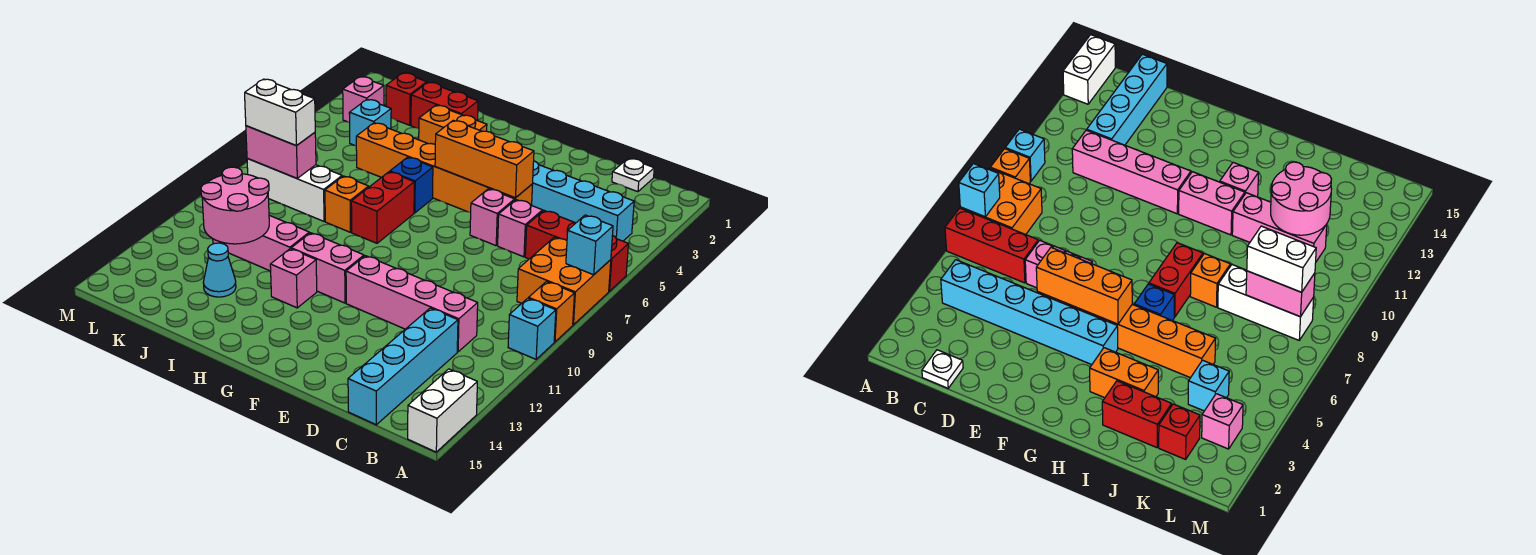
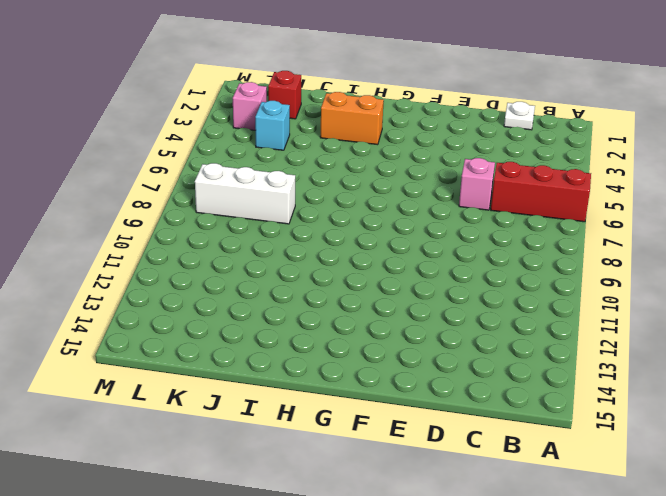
none -> orange 2x2 brick [517,237,611,325]
none -> orange 1x1 brick [529,281,574,342]
none -> cyan 1x1 brick [508,298,556,359]
none -> white 1x2 brick [408,369,477,452]

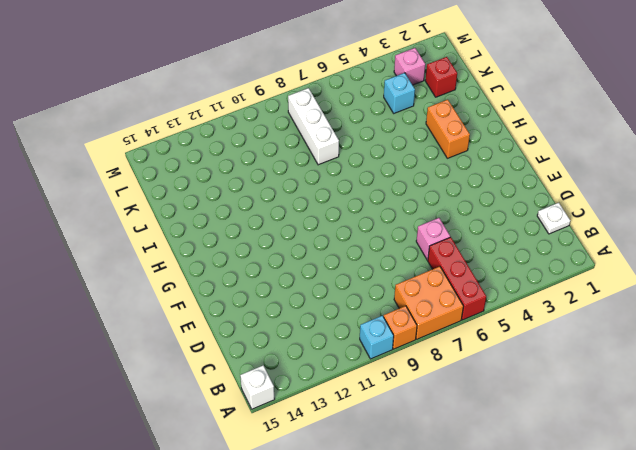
white 1x1 brick [240,366,275,409] -> white 1x2 brick [408,369,477,452]
none -> cyan 1x6 brick [532,161,634,241]
none -> pink 1x4 brick [346,256,478,352]
none -> cyan 1x4 brick [348,308,458,425]
none -> orange 1x6 brick [356,123,533,213]

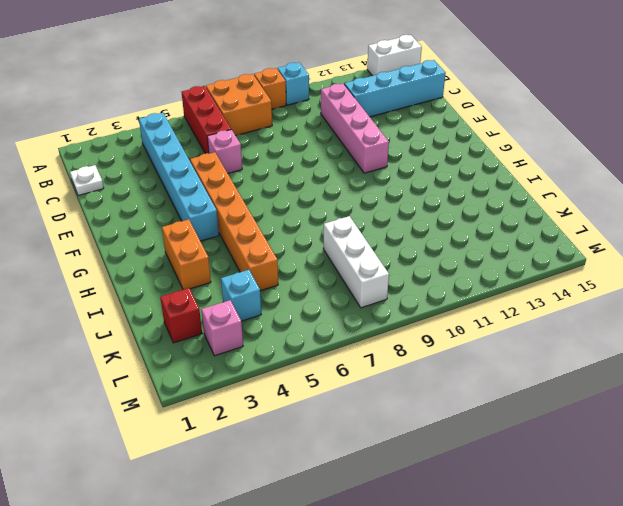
none -> pink 1x1 brick [470,189,515,246]
none -> pink 1x2 brick [291,233,364,303]
none -> blue 1x1 brick [390,157,433,213]
none -> red 1x2 brick [351,172,414,243]

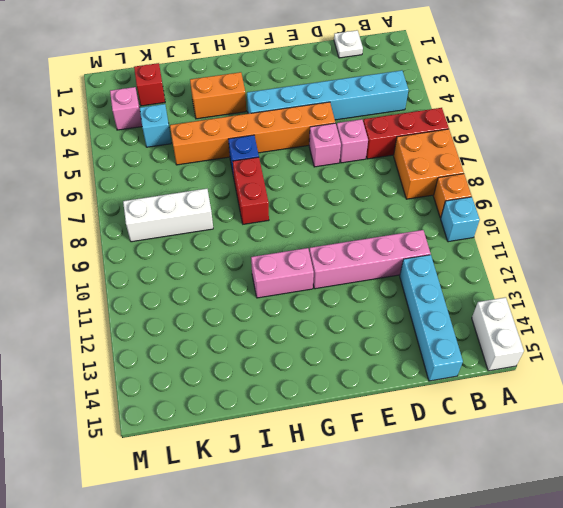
none -> pink 1x1 brick [270,249,317,308]
none -> red 1x2 brick [411,82,478,128]
none -> orange 1x1 brick [325,176,369,232]
none -> pink 1x3 brick [213,215,309,271]

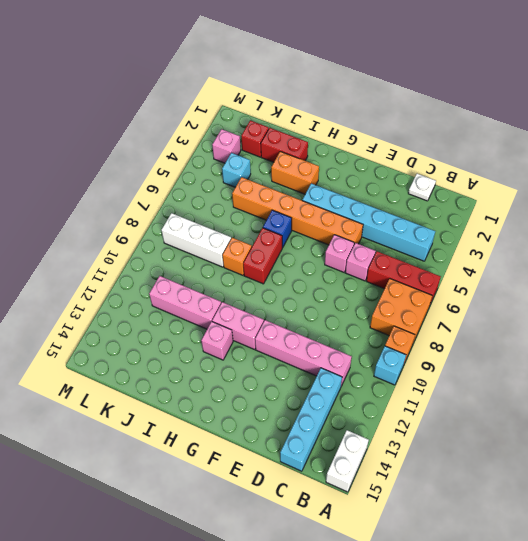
none -> cyan 1x1 cone [203,243,236,297]
none -> cyan 1x1 brick [566,215,613,275]
none -> orange 1x3 brick [435,120,534,198]
none -> pink 2x2 round brick [201,167,269,244]

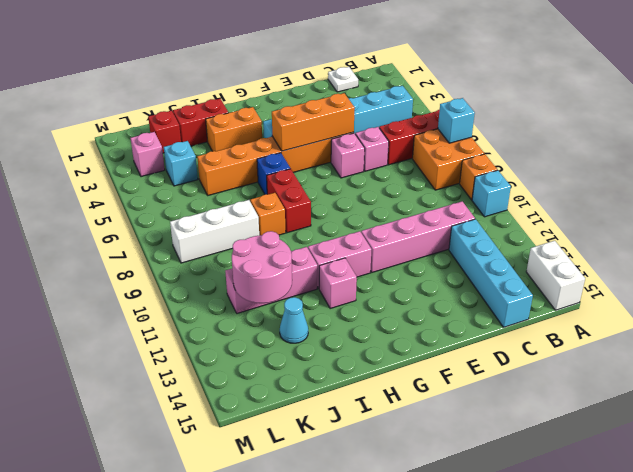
none -> pink 1x2 brick [246,126,316,178]
none -> white 1x2 brick [245,79,315,146]

